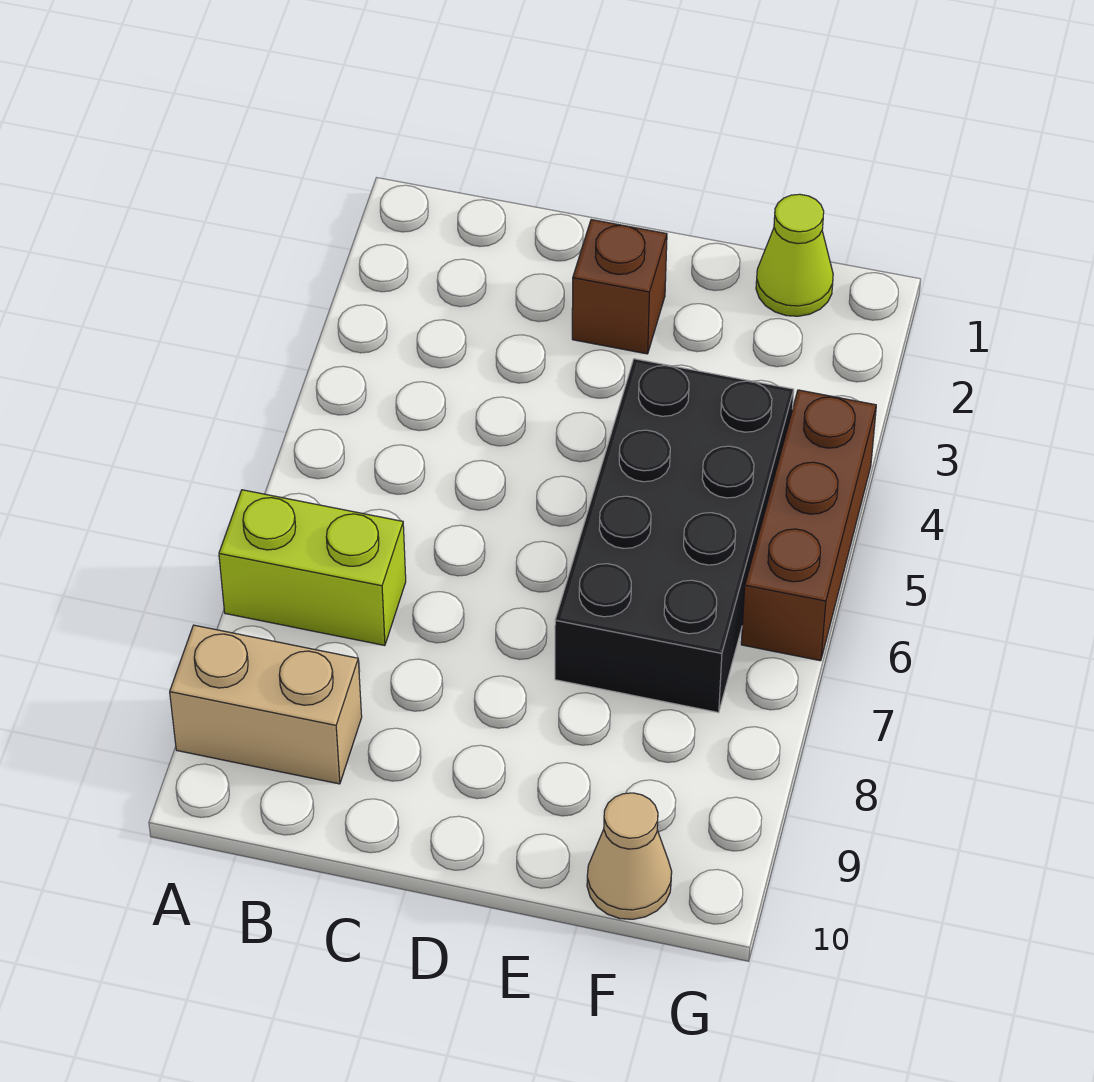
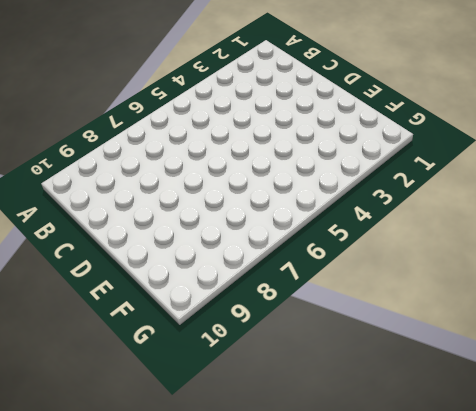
none -> lime 1x2 brick [219,490,406,646]
none -> tan 1x2 brick [170,625,362,784]

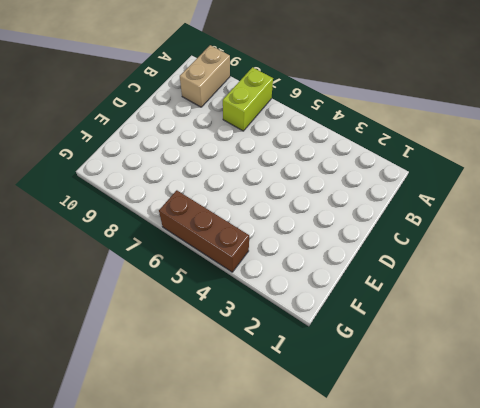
none -> brown 1x1 brick [572,220,667,354]
none -> black 2x4 brick [555,359,794,713]

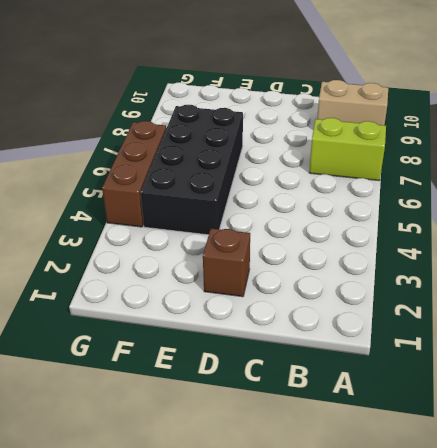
none -> lime 1x1 cone [756,194,833,316]
none -> tan 1x1 cone [587,793,672,919]

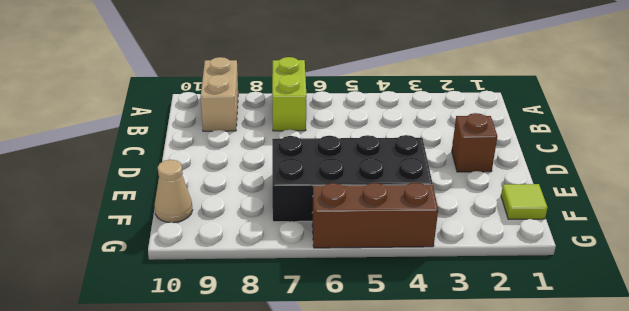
lime 1x1 tile [501,184,548,219] -> lime 1x1 cone [756,194,833,316]

